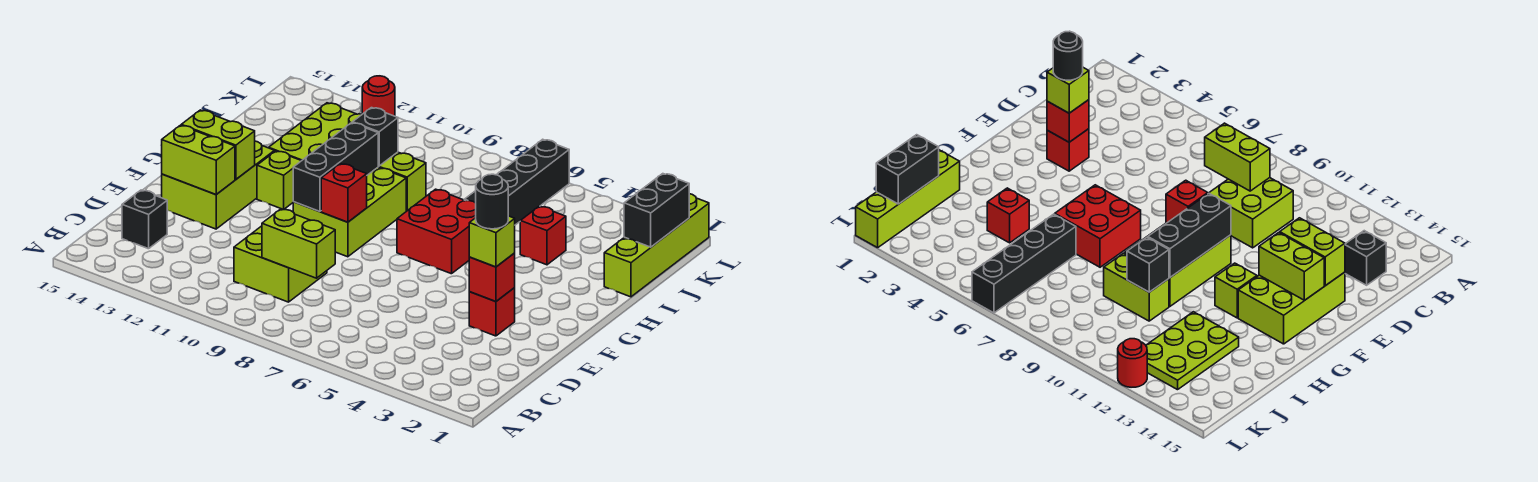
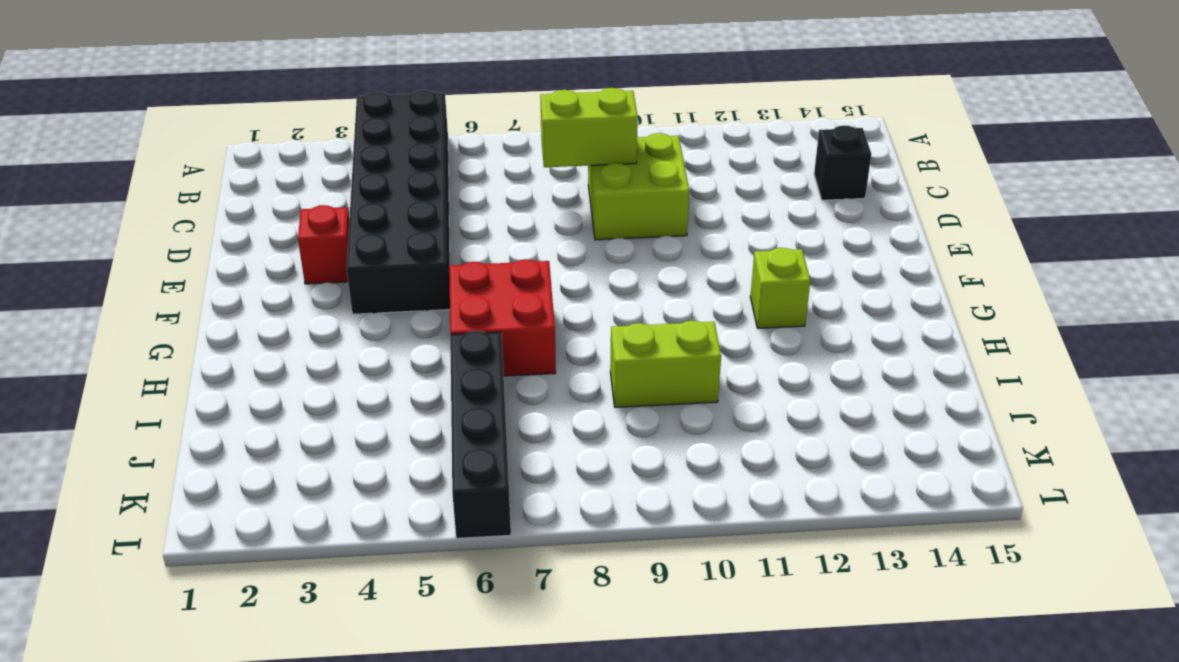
black 2x6 brick [347,90,450,314] -> none
none -> lime 2x3 brick [162,141,275,229]
none -> lime 2x3 brick [293,167,406,257]
none -> lime 1x4 brick [604,194,709,297]

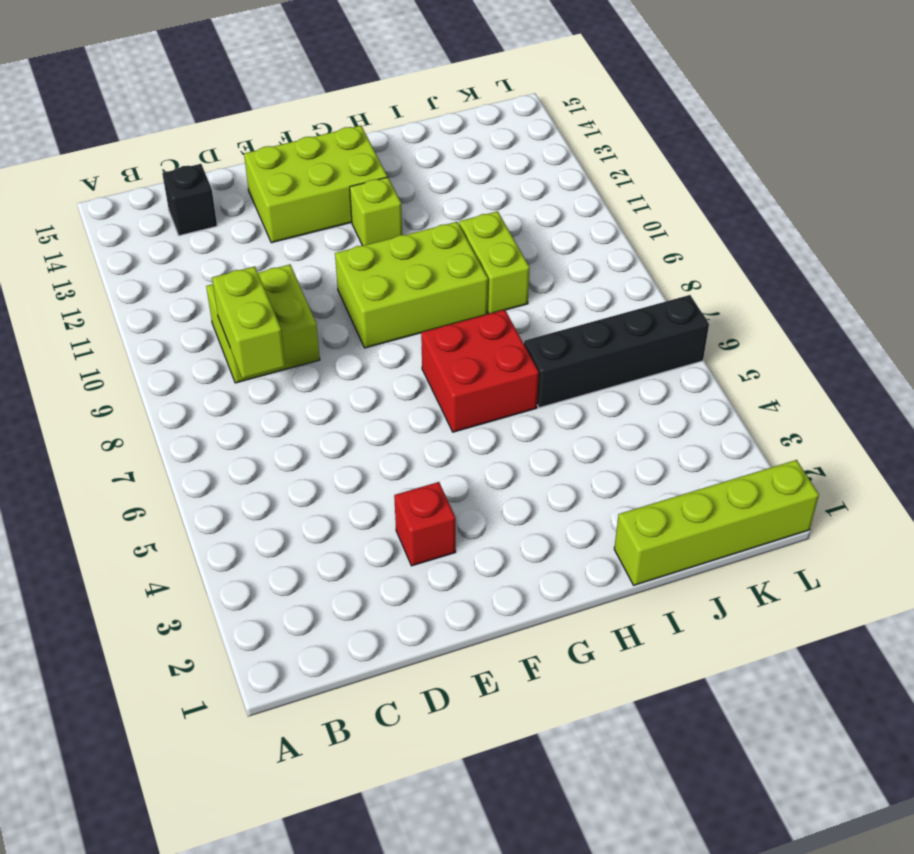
none -> red 1x1 brick [520,206,566,265]
none -> lime 2x3 plate [269,103,362,161]
none -> red 1x1 round brick [362,76,395,116]

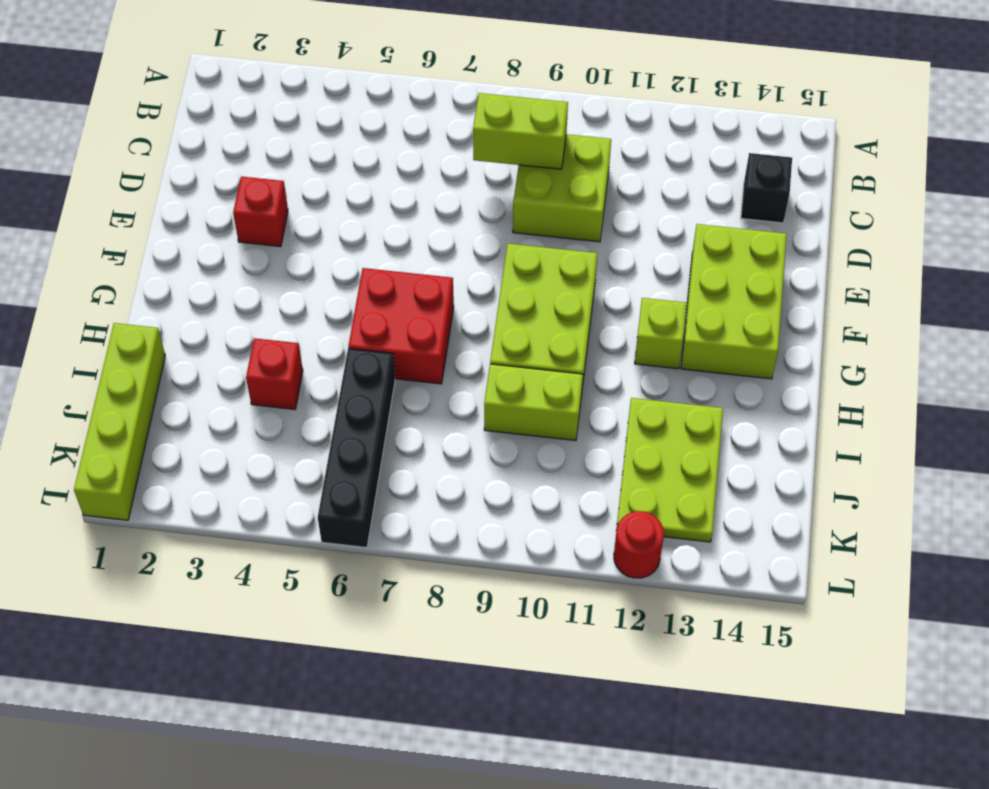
none -> red 1x1 brick [469,253,515,302]
none -> lime 1x2 brick [162,125,235,195]
none -> red 1x1 brick [321,164,367,222]

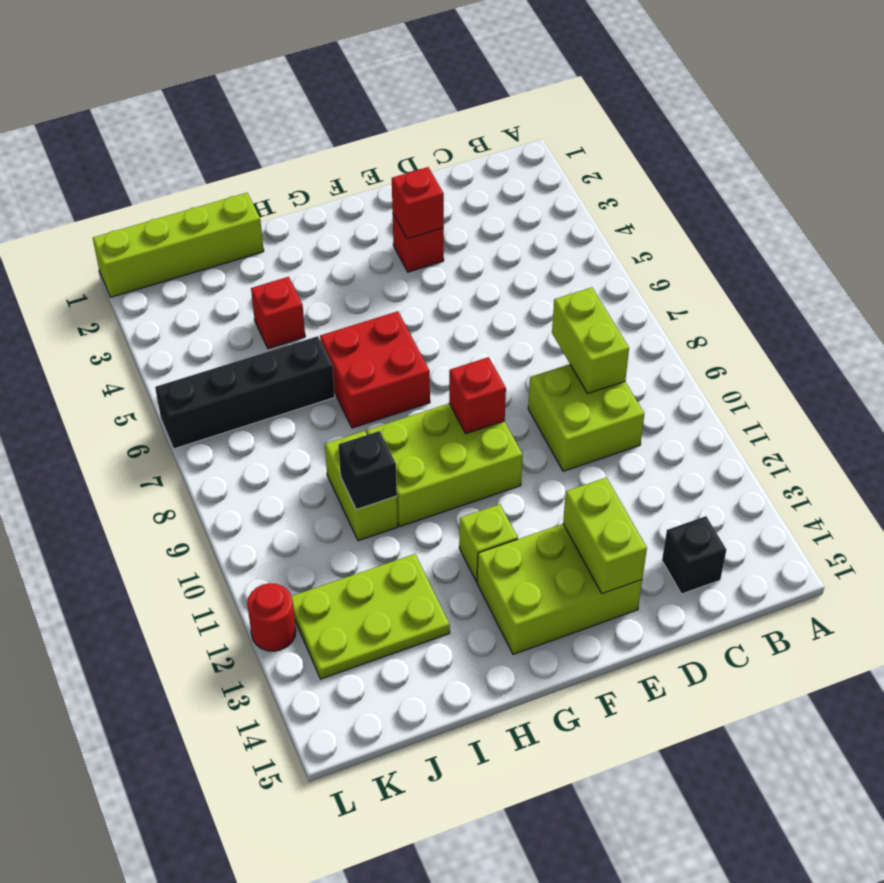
none -> black 1x3 brick [293,123,378,212]
none -> lime 1x2 brick [181,110,255,179]
none -> black 1x2 brick [624,174,689,247]

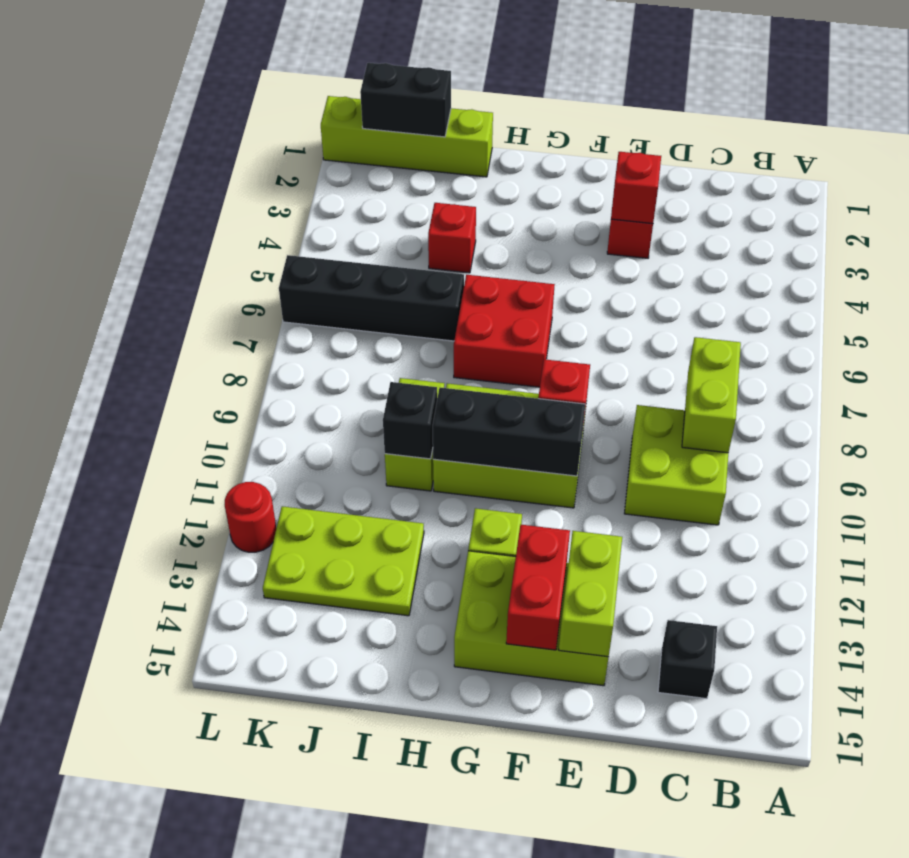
red 1x2 brick [506,525,570,650] -> lime 1x2 brick [181,110,255,179]
none -> lime 1x1 brick [469,216,515,267]
none -> black 1x1 round brick [476,174,508,229]

